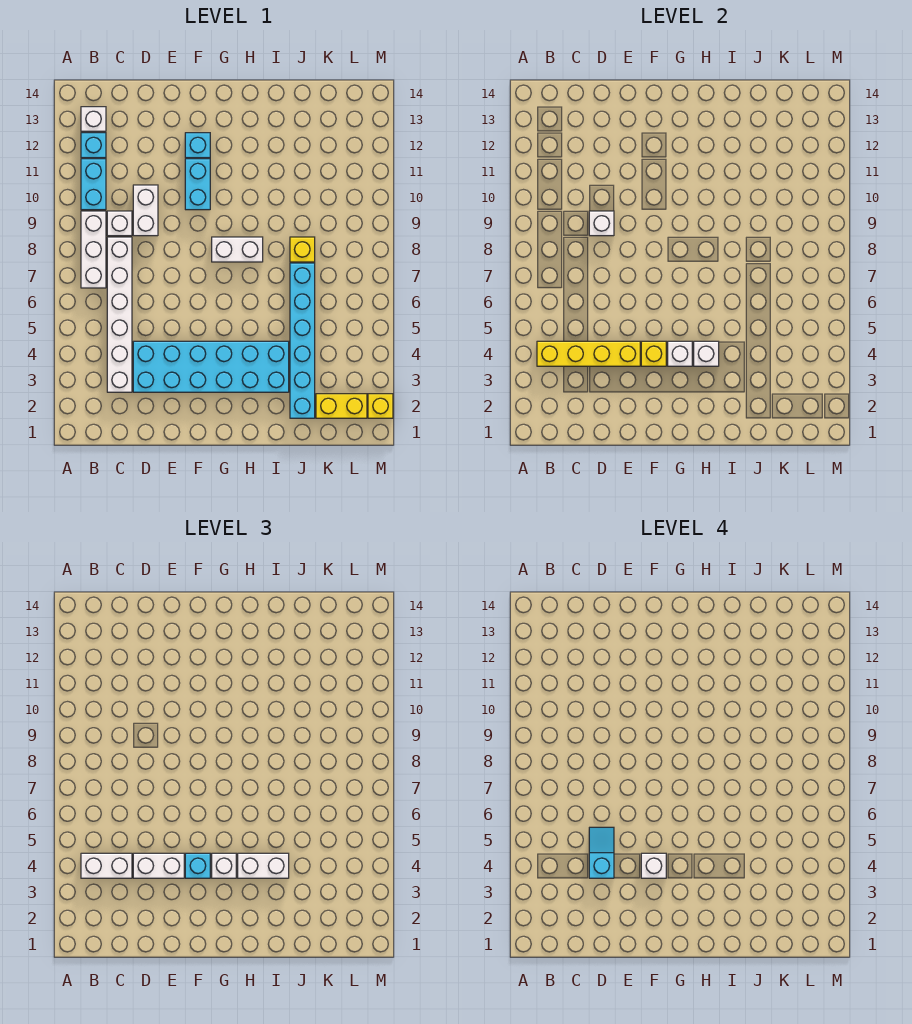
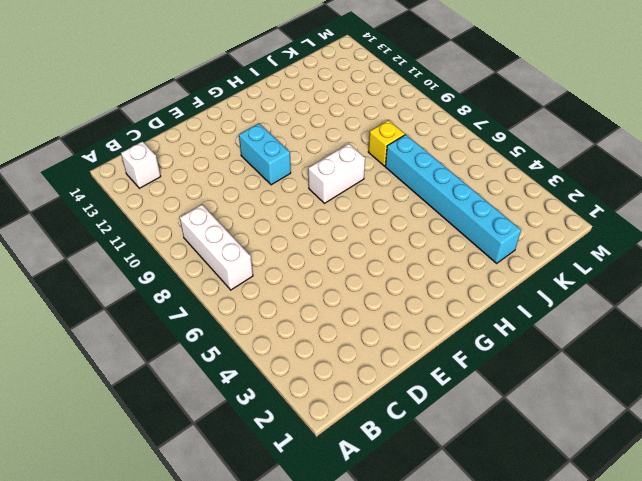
none -> cyan 1x2 brick [81,159,106,210]
none -> cyan 1x1 brick [81,133,106,158]
none -> white 1x6 brick [107,237,132,392]

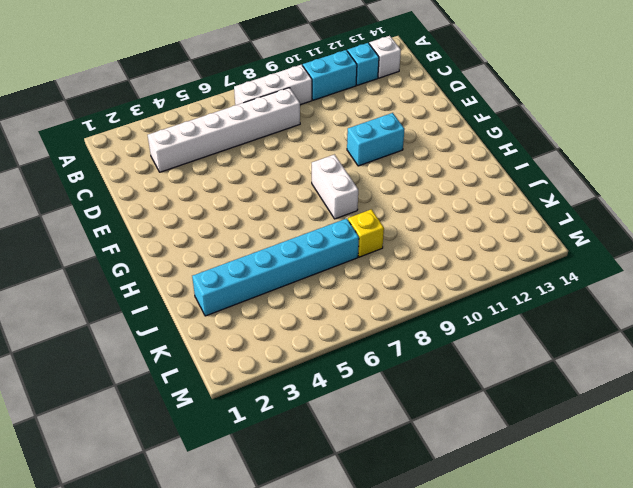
none -> white 1x1 brick [107,211,132,236]
none -> cyan 2x6 brick [133,341,289,392]
none -> white 1x2 brick [133,185,158,236]

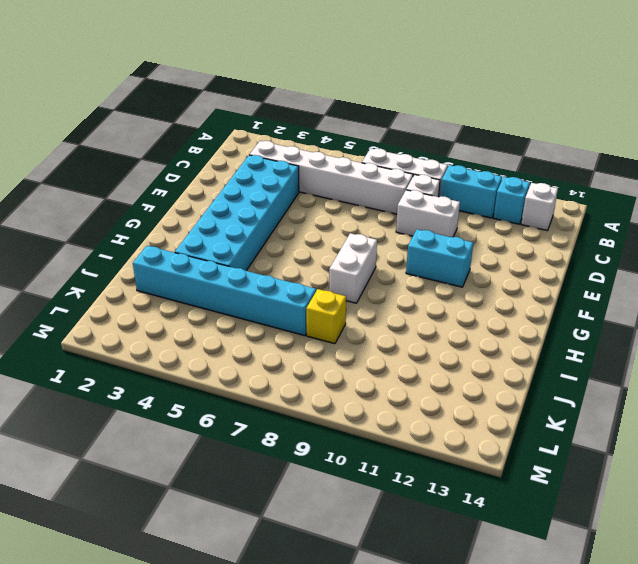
none -> cyan 1x1 brick [185,133,210,158]
none -> yellow 1x2 brick [316,394,367,418]
none -> yellow 1x1 brick [368,394,393,418]

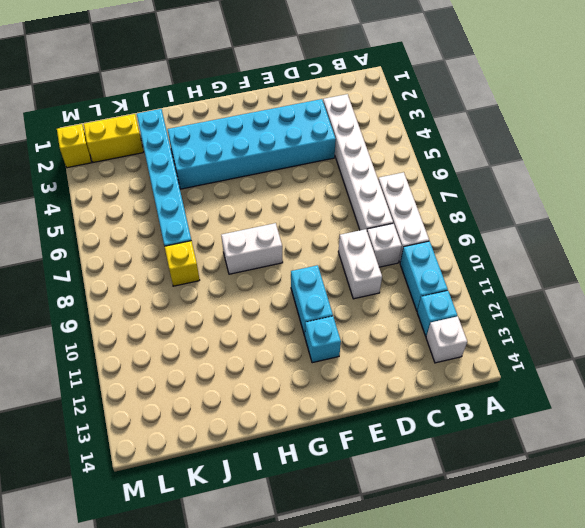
none -> yellow 1x4 brick [537,341,640,366]
none -> white 1x1 brick [589,211,614,236]
none -> yellow 1x1 brick [641,341,666,366]

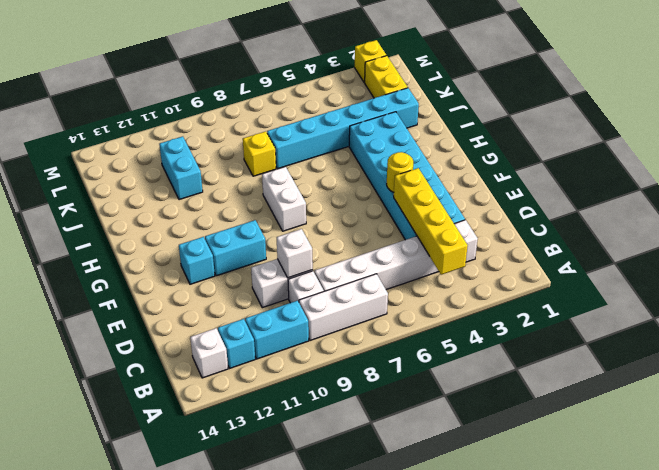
yellow 1x1 round brick [387,152,413,192] -> yellow 1x1 brick [641,341,666,366]
cyan 1x2 brick [159,136,203,200] -> none
none -> white 1x1 brick [668,341,692,366]
none -> white 1x1 brick [694,341,719,366]
none -> white 1x2 brick [81,853,132,878]

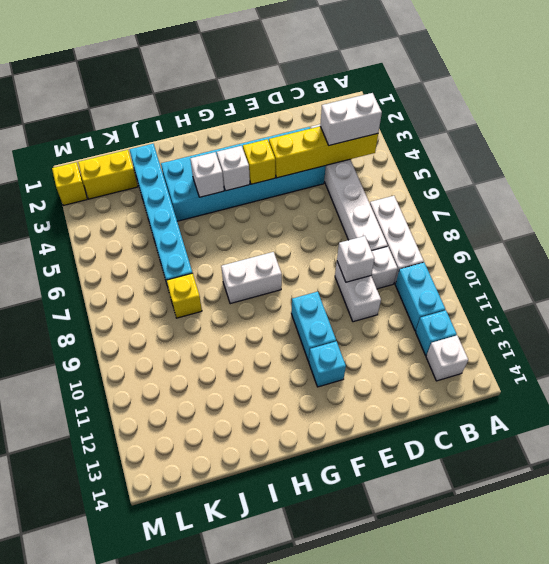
none -> white 1x2 brick [133,853,184,878]
none -> cyan 1x1 brick [185,853,210,878]
none -> white 1x1 brick [212,853,236,878]

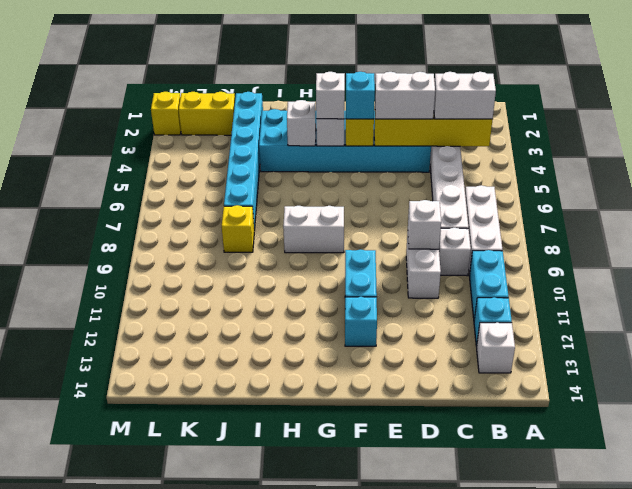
none -> white 1x2 brick [238,853,289,878]
none -> cyan 1x2 slope [589,827,614,878]
none -> white 1x1 brick [641,853,666,878]

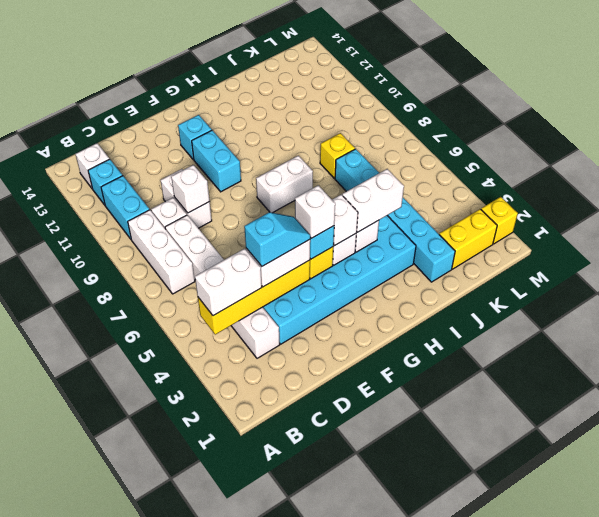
cyan 1x2 slope [244,212,310,266] -> cyan 1x2 slope turned to [589,827,614,878]

